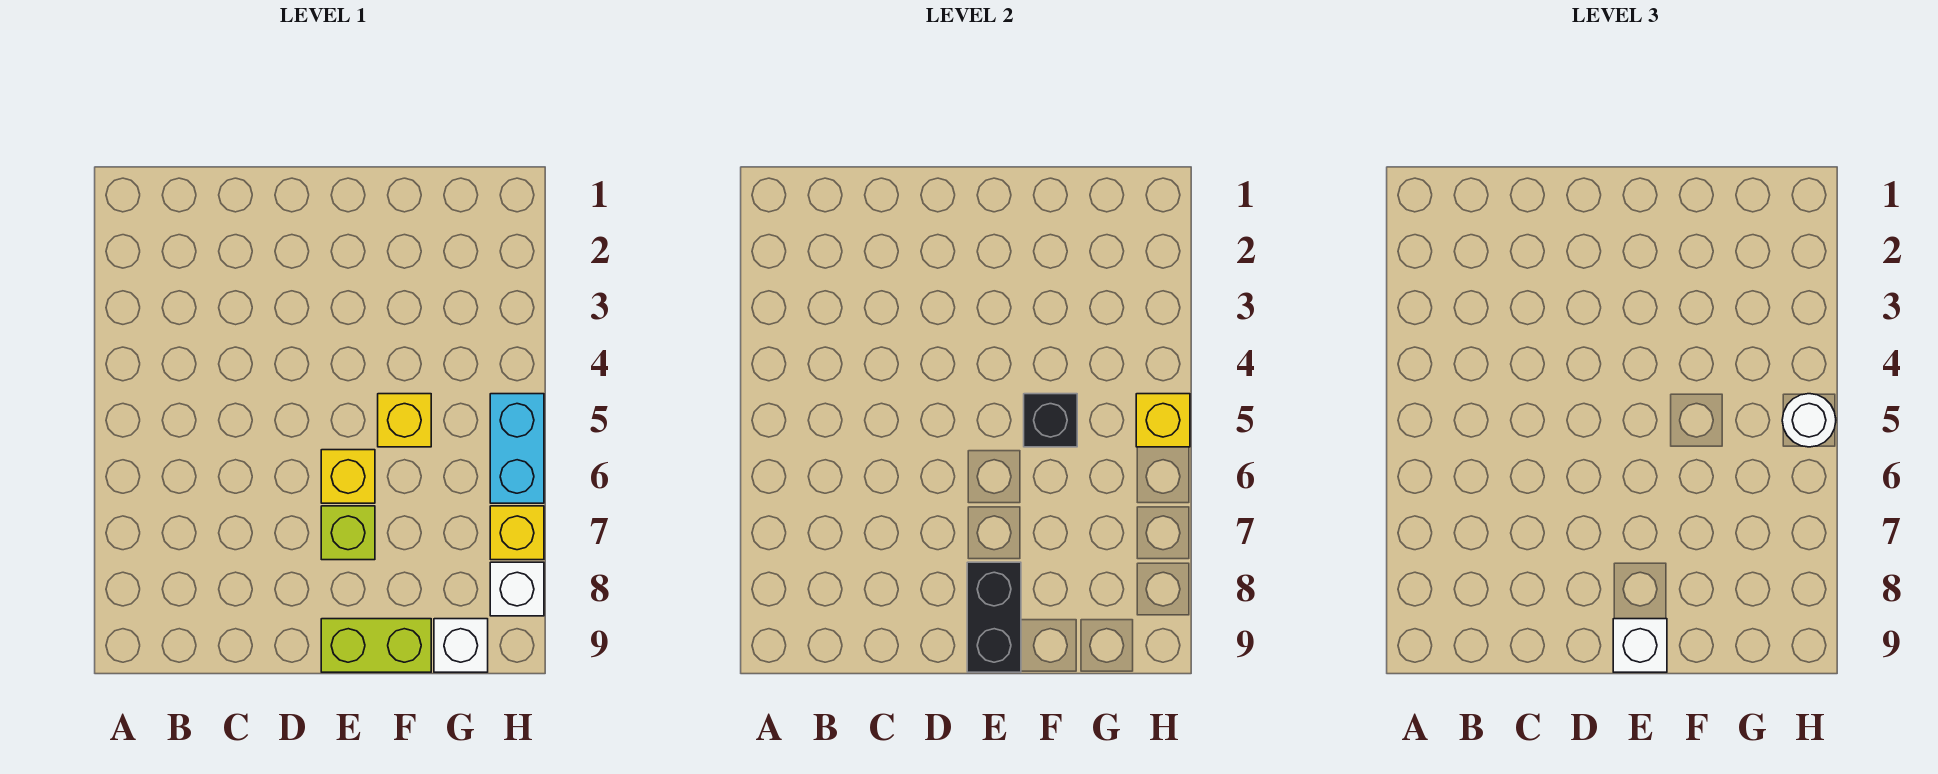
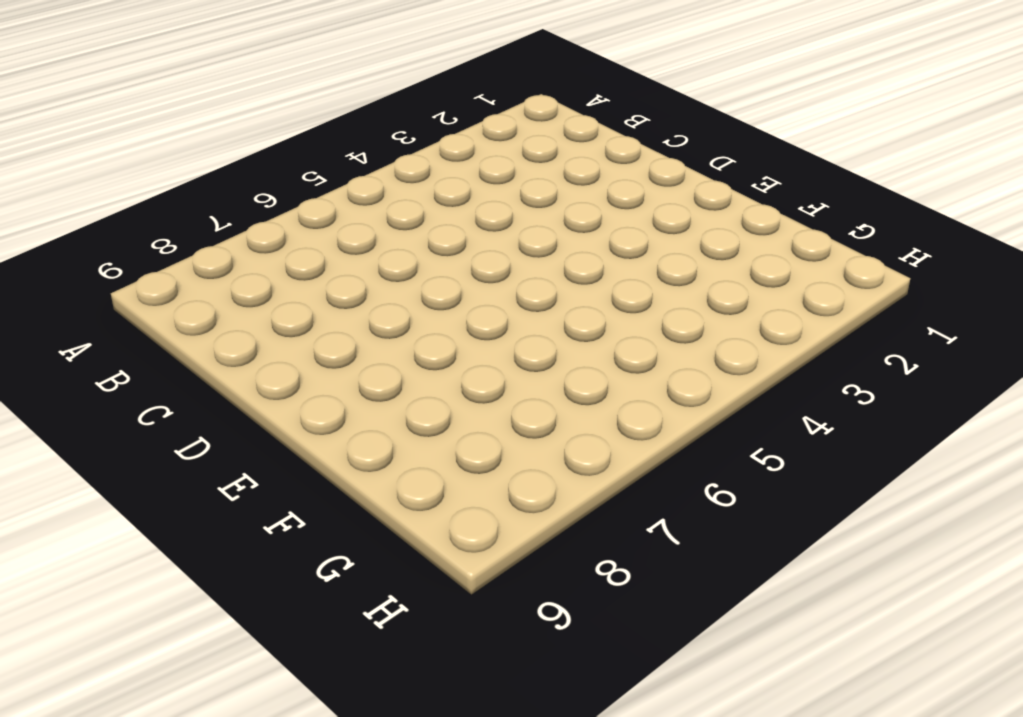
none -> yellow 1x1 brick [321,450,375,503]
none -> lime 1x1 brick [321,506,375,560]
none -> lime 1x2 brick [321,619,431,672]

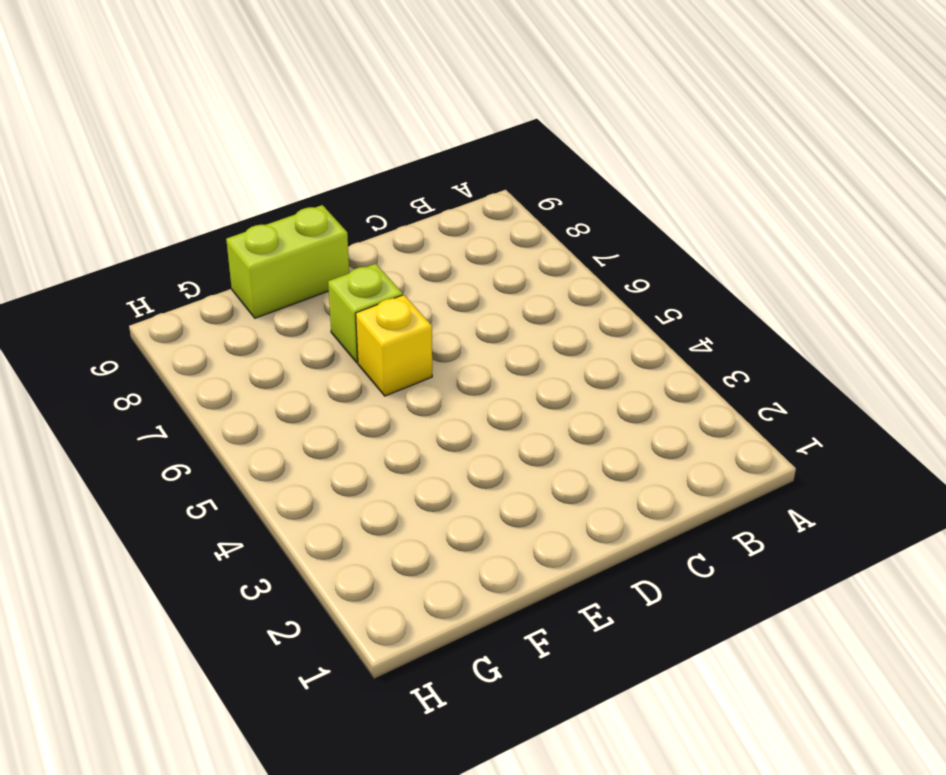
none -> yellow 1x1 brick [378,394,431,447]
none -> white 1x1 brick [434,619,488,672]
none -> cyan 1x2 brick [490,394,544,503]

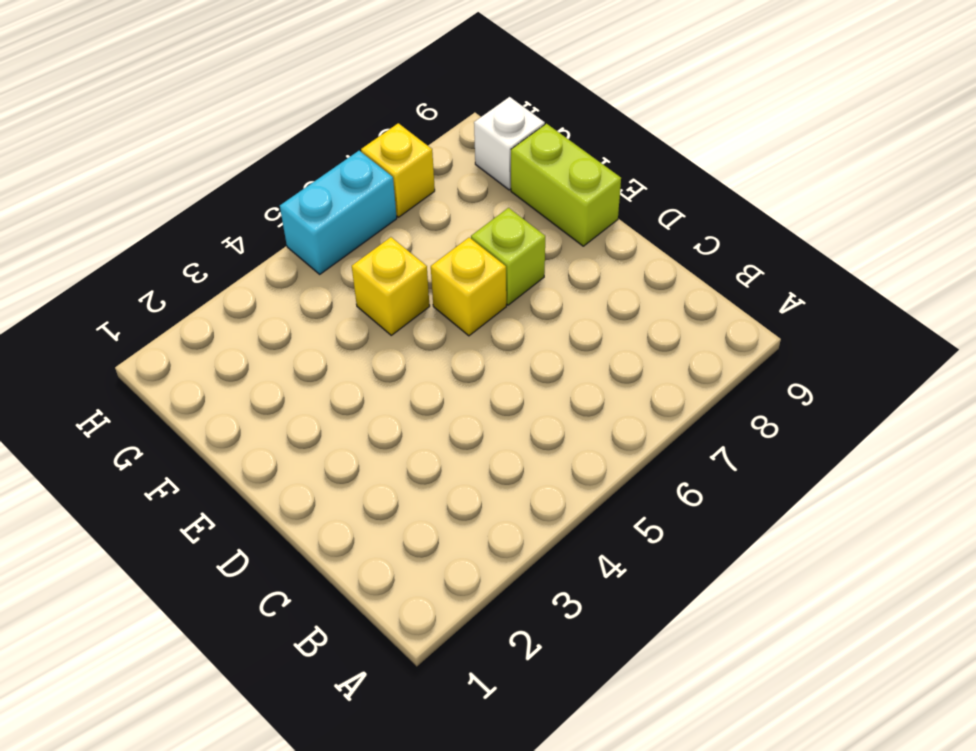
none -> white 1x1 brick [490,562,544,616]
none -> black 1x2 brick [967,562,1021,672]
none -> black 1x1 brick [1024,394,1077,447]

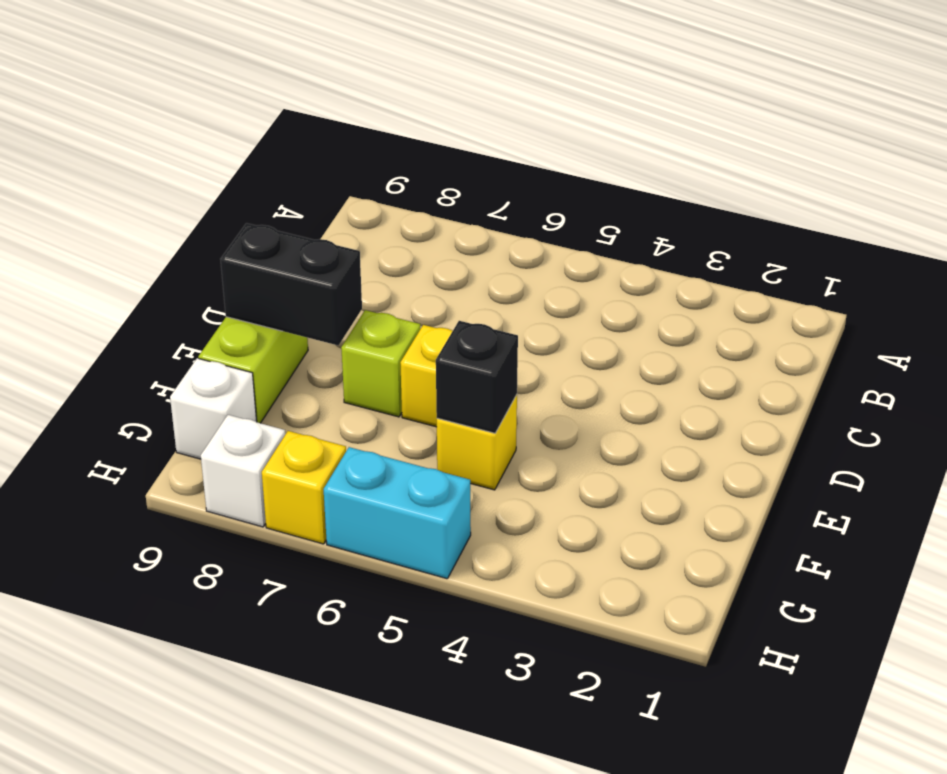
none -> yellow 1x1 brick [1136,394,1190,447]
none -> white 1x1 brick [1613,619,1667,672]
none -> white 1x1 round brick [1782,394,1836,447]

